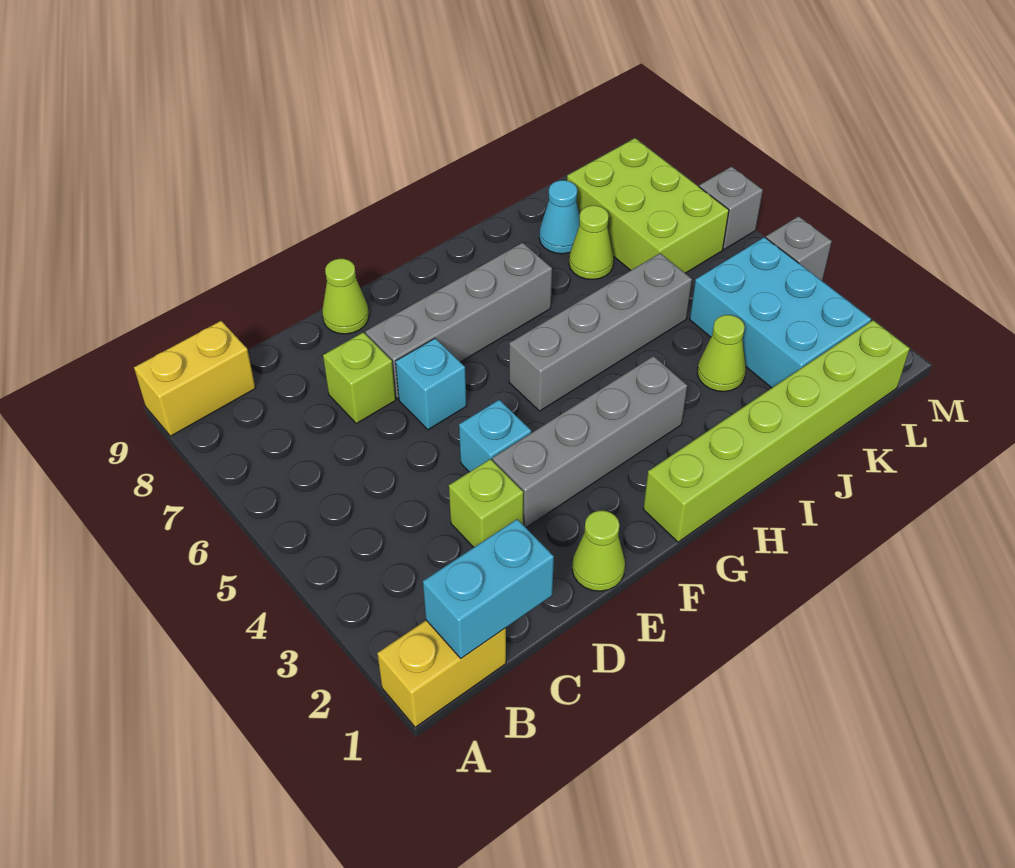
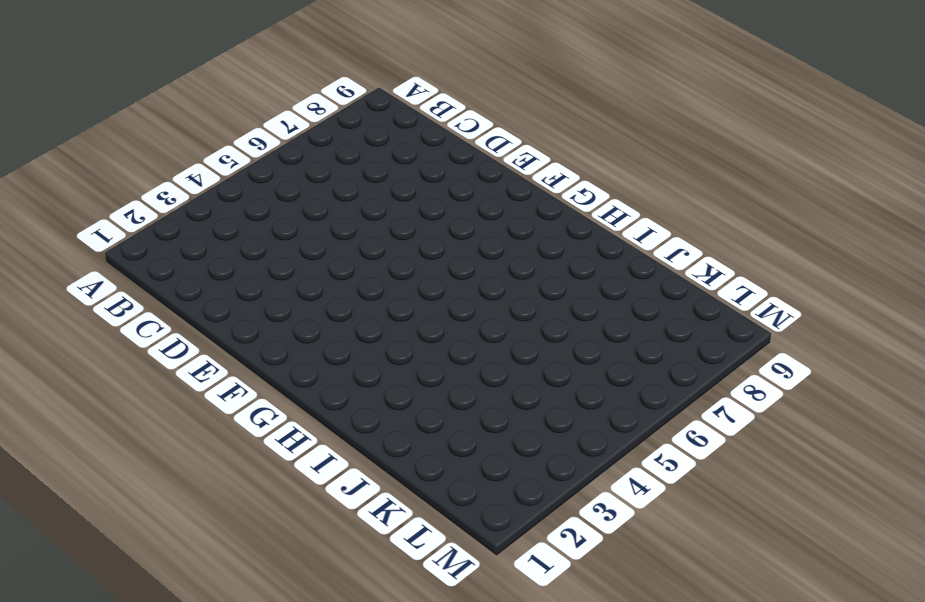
none -> yellow 1x2 brick [377,620,506,727]
none -> yellow 1x2 brick [134,321,255,436]
none -> lime 1x1 brick [449,459,523,547]

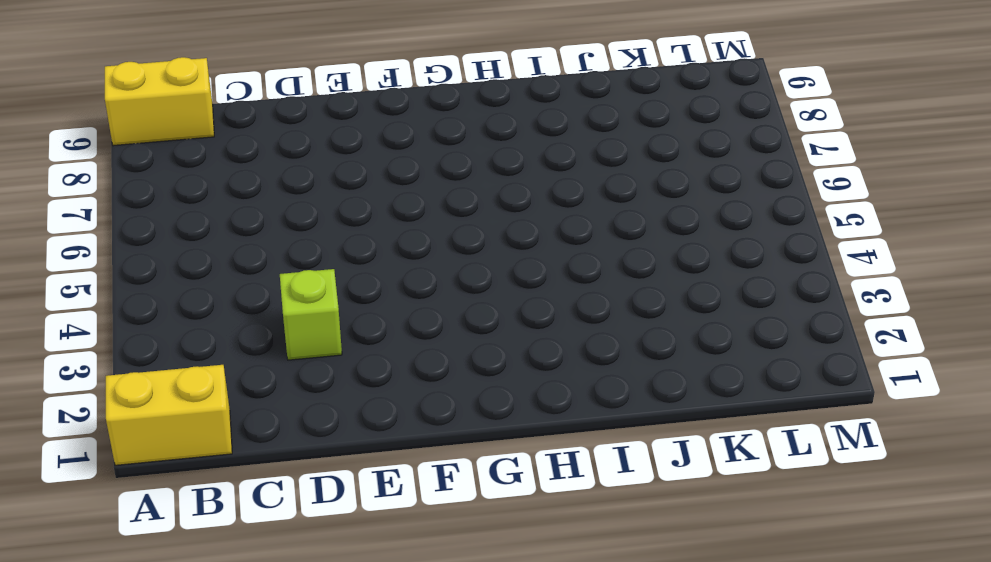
none -> lime 1x1 brick [323,332,396,423]
none -> lime 1x1 cone [572,511,625,591]
none -> grey 1x4 brick [492,356,687,527]

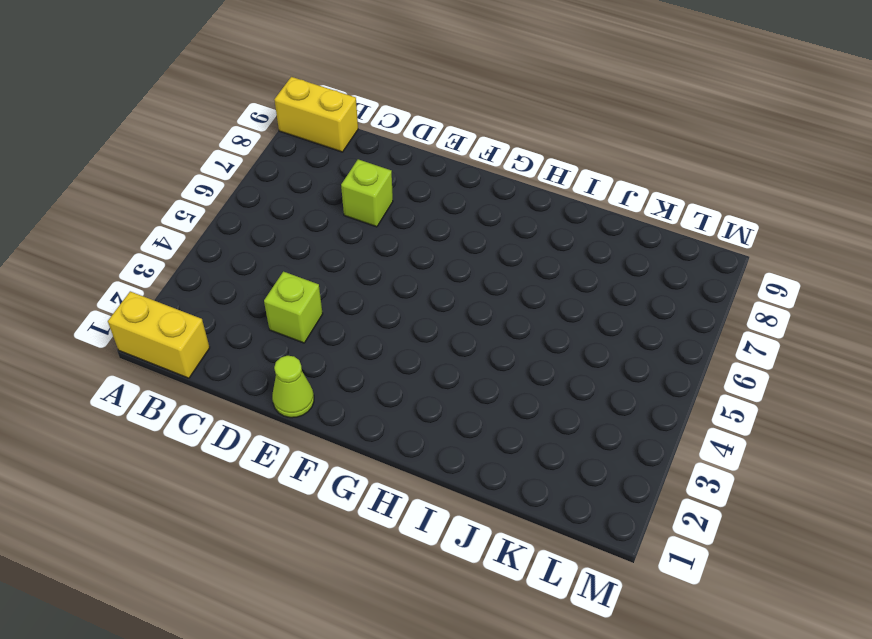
none -> grey 1x4 brick [492,356,687,527]
none -> cyan 1x1 brick [459,400,531,472]
none -> cyan 1x1 brick [396,338,466,430]

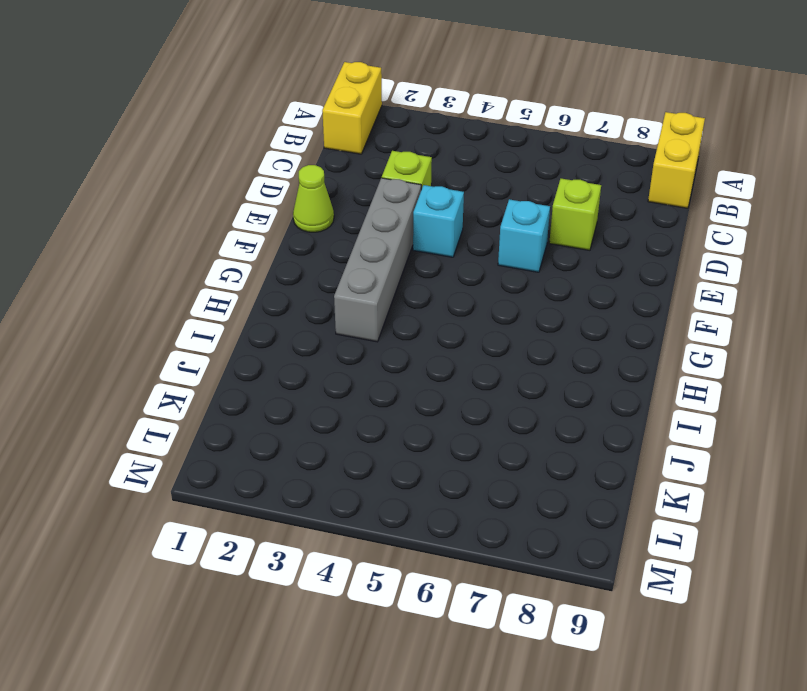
none -> grey 1x4 brick [365,242,552,399]
none -> lime 1x1 cone [322,259,369,334]
none -> lime 1x6 brick [643,320,910,542]

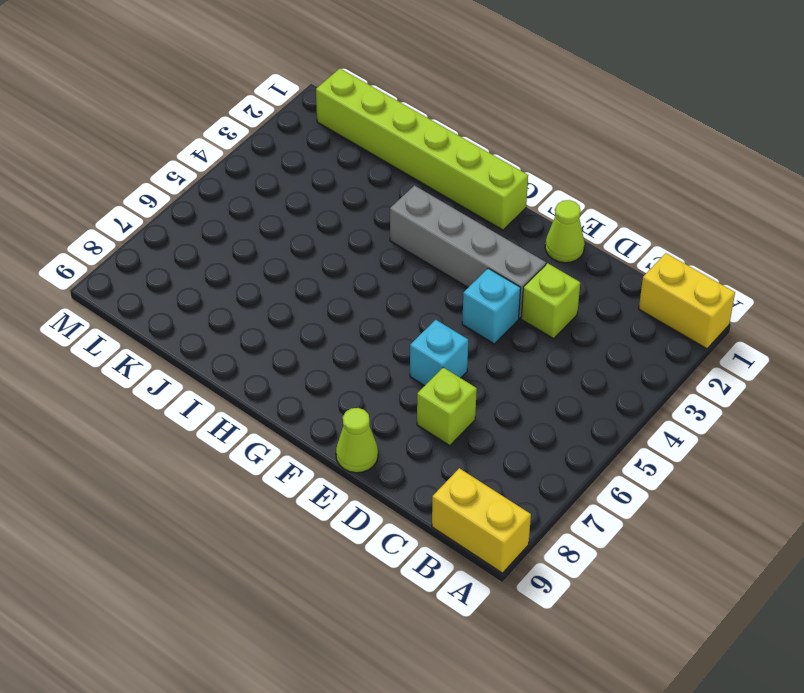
none -> grey 1x4 brick [365,242,552,399]
none -> grey 1x4 brick [509,253,692,411]
none -> lime 1x1 cone [697,315,746,392]

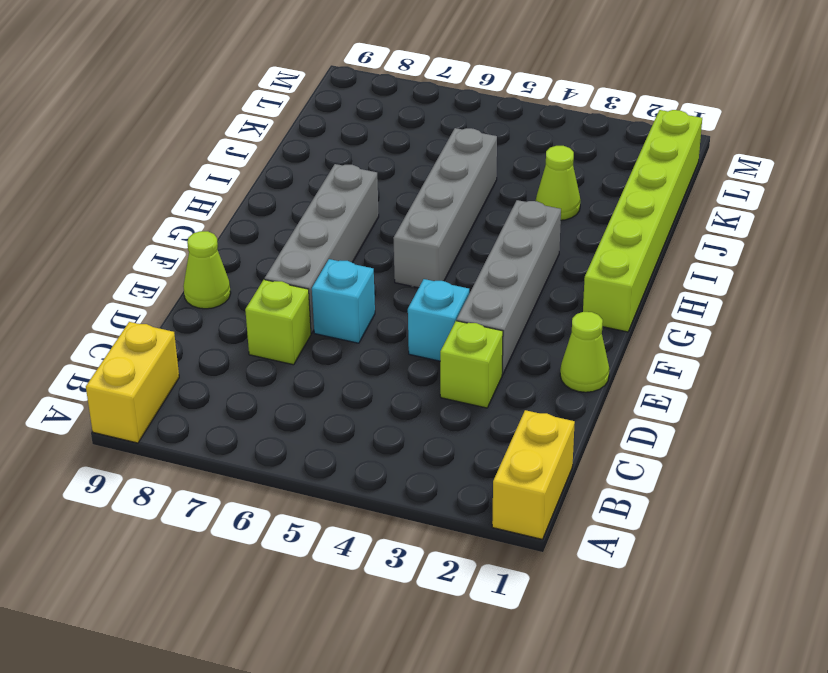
none -> lime 1x1 cone [569,206,614,280]
none -> cyan 1x1 cone [539,180,580,254]
none -> cyan 2x3 brick [690,237,871,388]

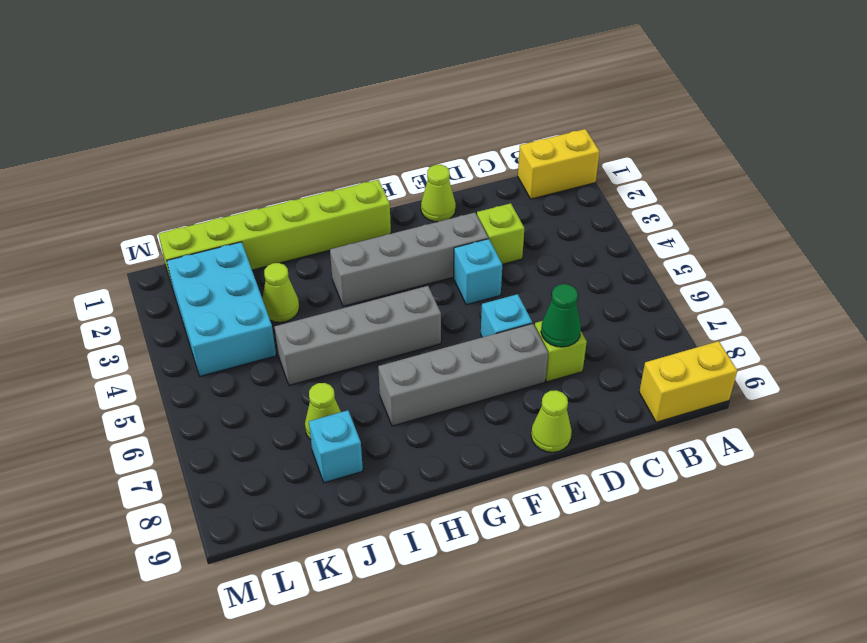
green 1x1 cone [541,284,581,347] -> none
cyan 1x1 brick [309,410,363,483] -> cyan 1x1 cone [539,180,580,254]
none -> lime 2x3 brick [567,138,729,273]
none -> grey 1x1 brick [766,216,832,281]
none -> grey 1x1 brick [699,167,763,249]

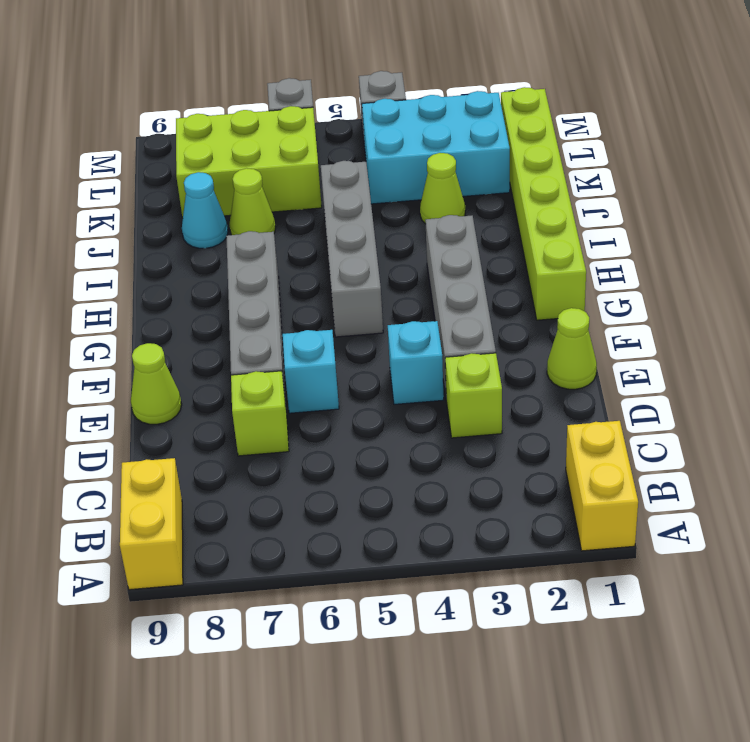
none -> cyan 1x2 brick [423,519,554,658]

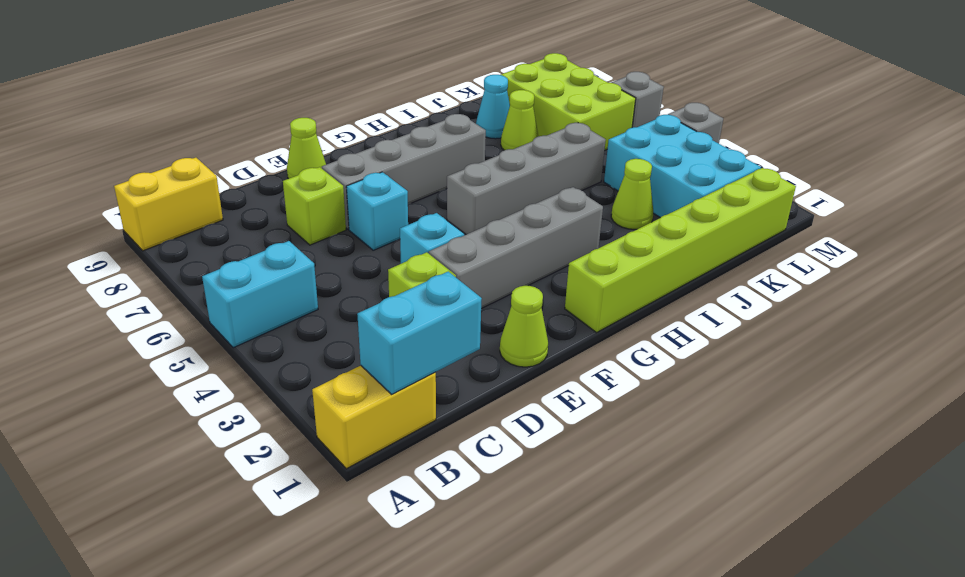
cyan 1x2 brick [202,241,318,348] -> none

